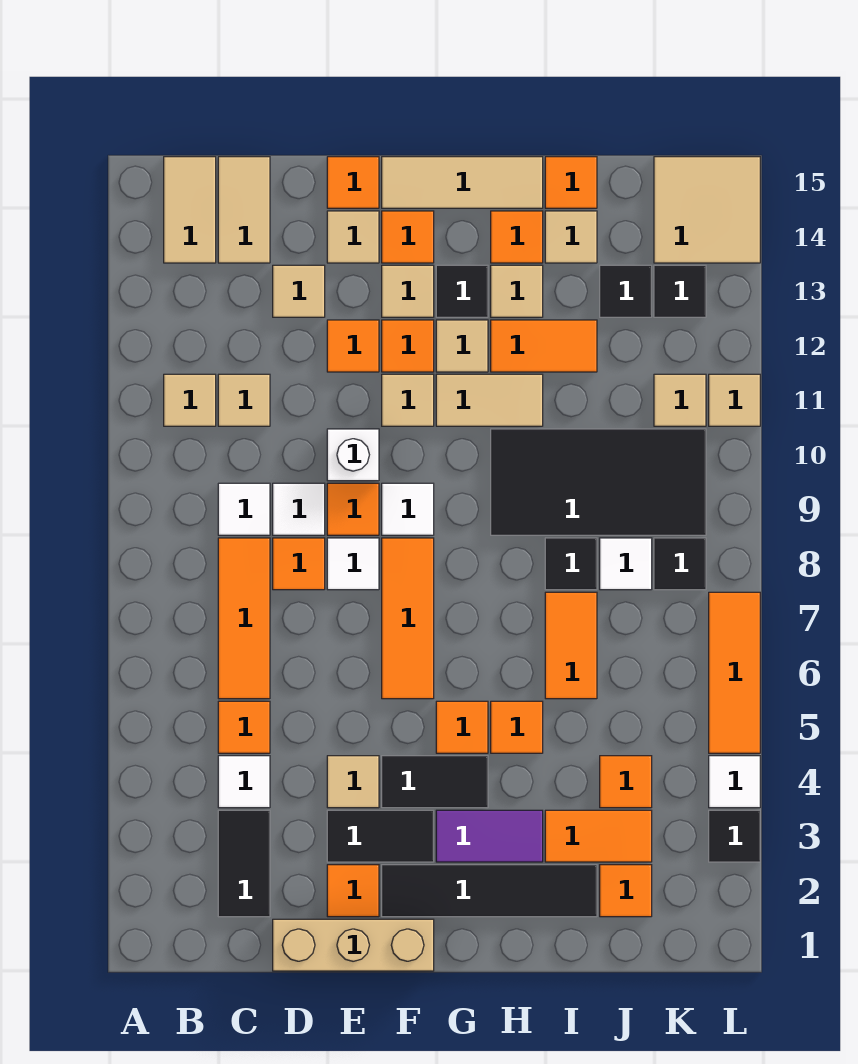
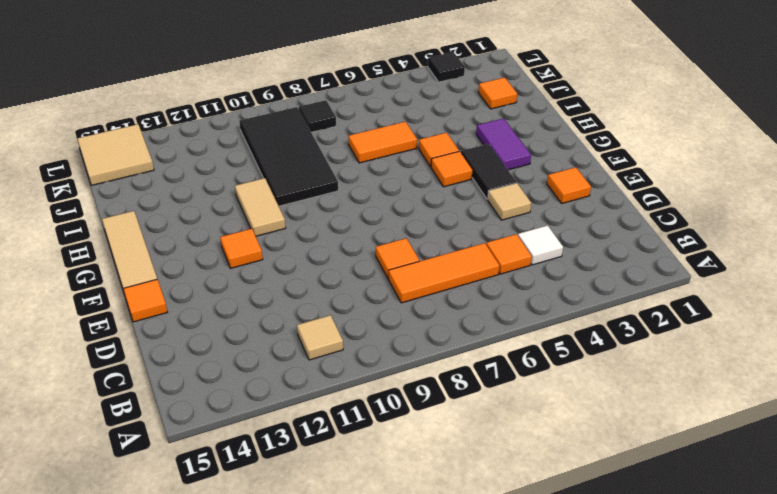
none -> tan 1x2 tile [164,157,216,263]
none -> black 1x2 tile [218,810,270,917]
none -> white 1x1 tile [218,483,270,535]
none -> tan 1x1 tile [218,374,270,426]

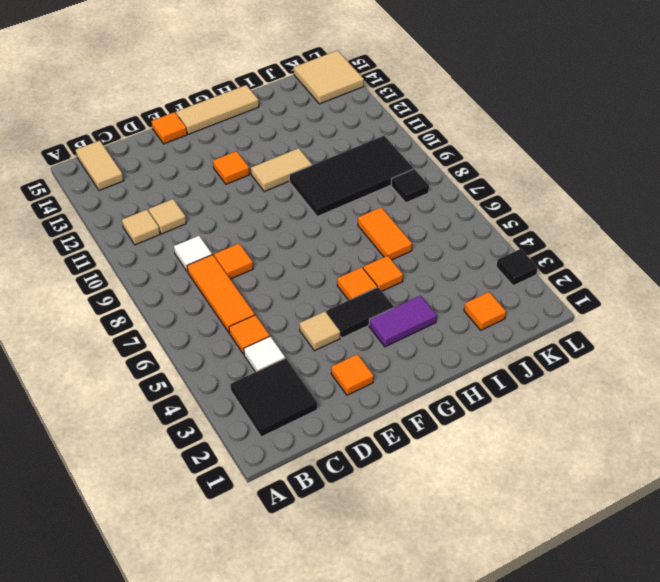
black 2x2 tile [230,358,317,437] -> black 1x2 tile [218,810,270,917]
none -> tan 1x2 tile [218,157,270,263]
none -> tan 1x3 brick [273,919,434,971]
none -> white 1x1 tile [273,483,325,535]
none -> tan 1x1 tile [273,265,325,317]

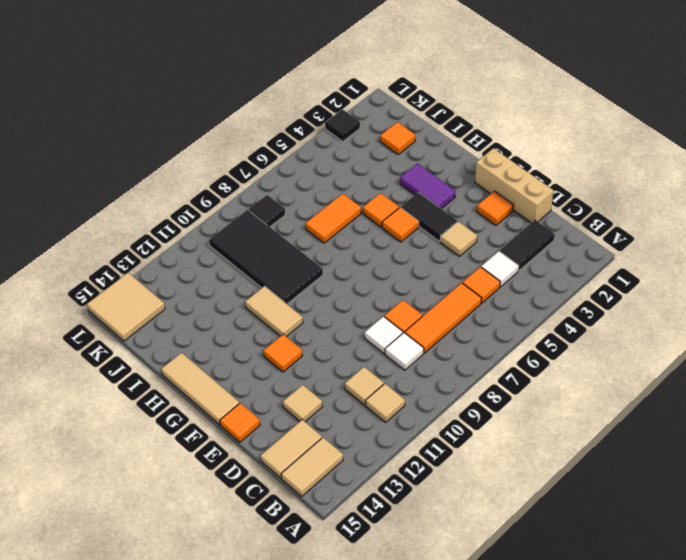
none -> black 1x2 tile [327,810,434,862]
none -> white 1x1 tile [327,538,379,590]
none -> orange 1x1 tile [327,483,379,535]
none -> white 1x1 brick [327,429,379,481]

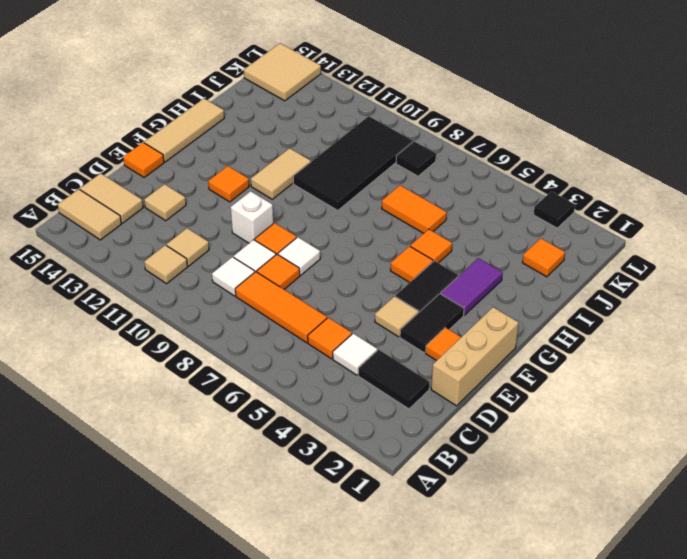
none -> orange 1x1 tile [327,320,379,372]
none -> tan 1x1 tile [327,211,379,263]
none -> black 1x4 tile [382,865,597,917]
none -> orange 1x3 tile [382,538,434,699]

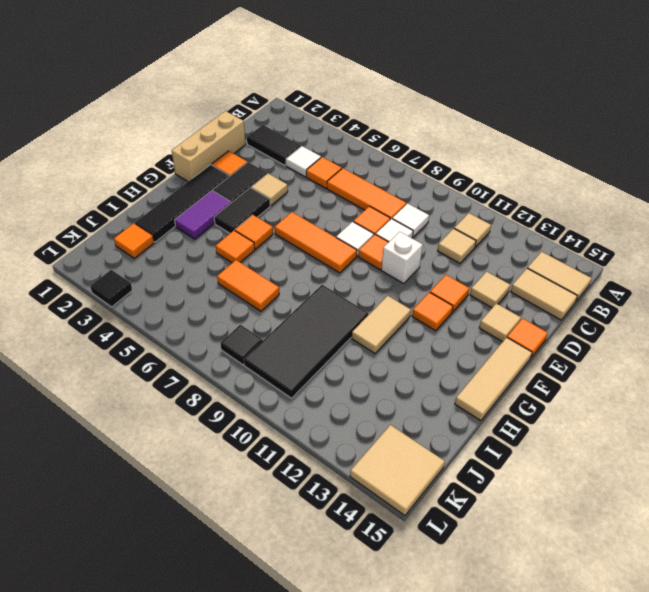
none -> white 1x1 tile [382,483,434,535]
none -> tan 1x1 tile [382,374,434,426]
none -> tan 1x1 tile [382,265,434,317]
none -> orange 1x1 tile [382,211,434,263]

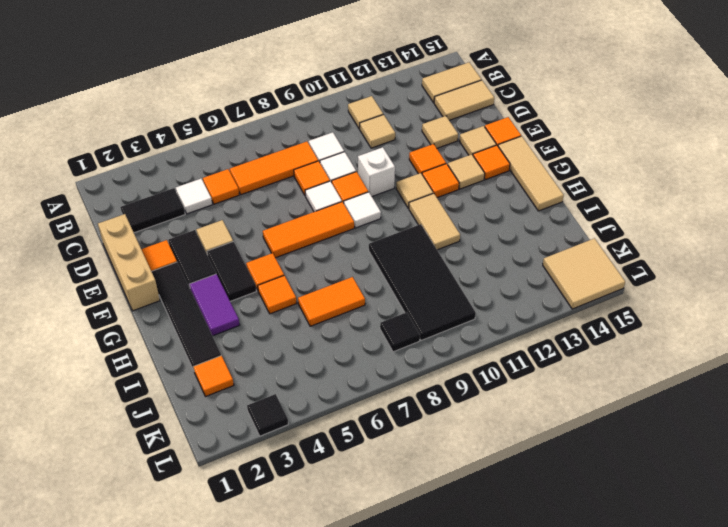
none -> tan 1x1 tile [436,320,488,372]
none -> black 1x1 tile [436,265,488,317]
none -> orange 1x2 tile [491,320,597,372]
none -> tan 1x1 tile [491,265,543,317]

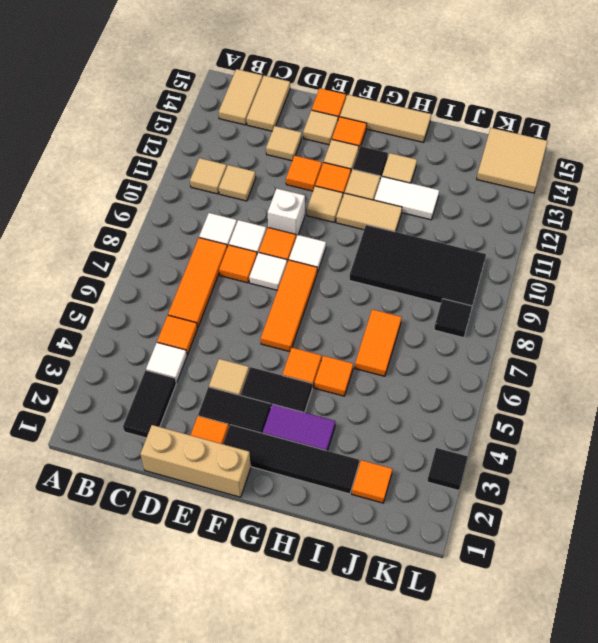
white 1x2 tile [374,177,439,220] -> orange 1x2 tile [491,320,597,372]
none -> orange 1x1 tile [491,211,543,263]
none -> orange 1x2 tile [545,810,652,862]
none -> black 1x1 tile [545,538,597,590]
none -> tan 1x1 tile [545,211,597,263]

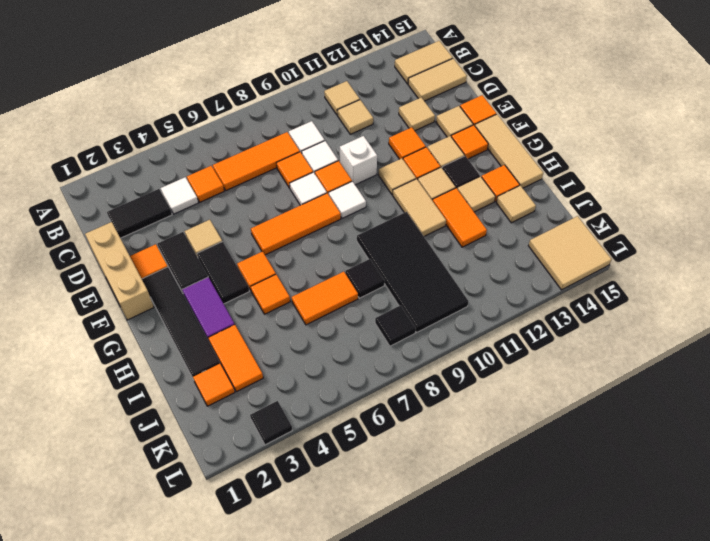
none -> orange 1x1 tile [545,157,597,208]
none -> orange 1x1 tile [600,756,652,808]
none -> white 1x1 tile [600,538,652,590]
none -> black 1x1 tile [600,265,652,317]

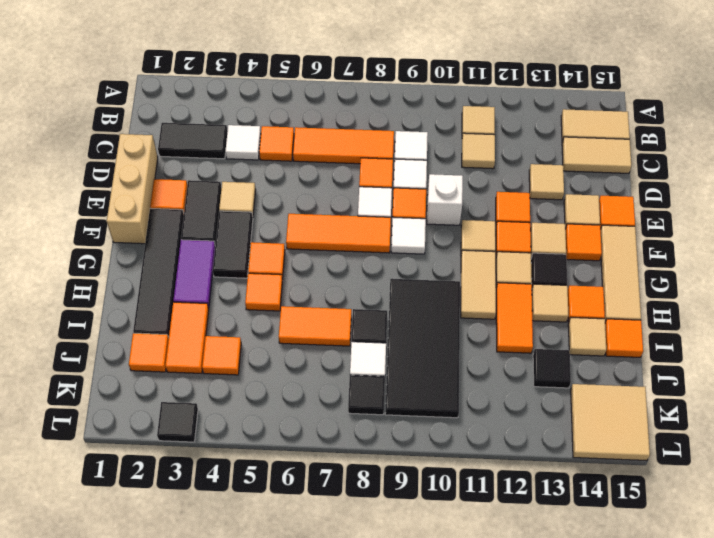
none -> tan 1x1 tile [654,374,706,426]
none -> black 1x1 tile [654,265,706,317]
none -> white 1x1 tile [709,756,760,808]
none -> orange 1x3 tile [709,592,760,753]

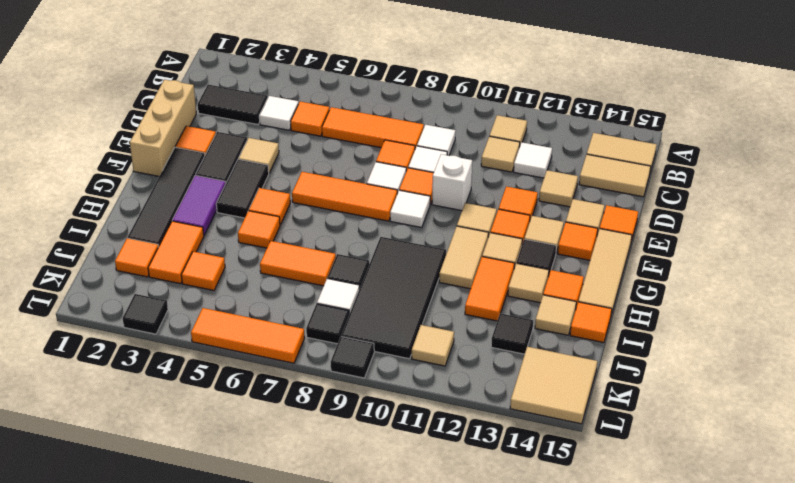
white 1x1 tile [514,142,552,178] -> white 1x1 tile moved to [709,756,760,808]
black 1x1 tile [331,337,374,378] -> black 1x1 tile moved to [654,265,706,317]
none -> tan 1x1 tile [709,374,760,426]

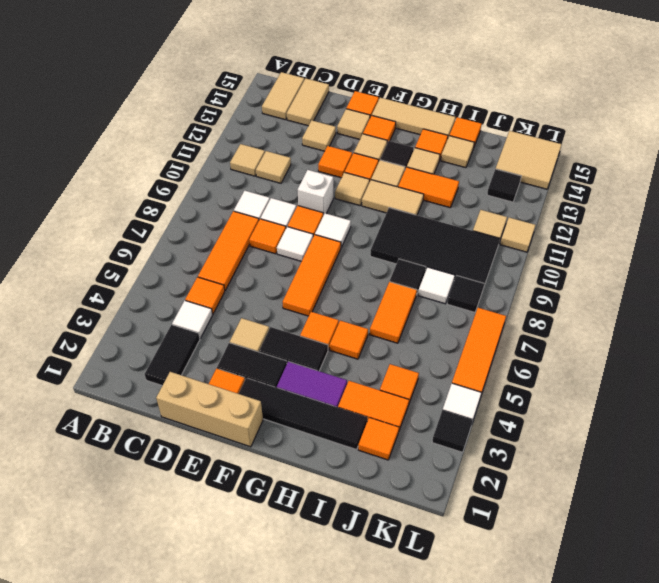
none -> black 1x1 tile [600,265,652,317]

